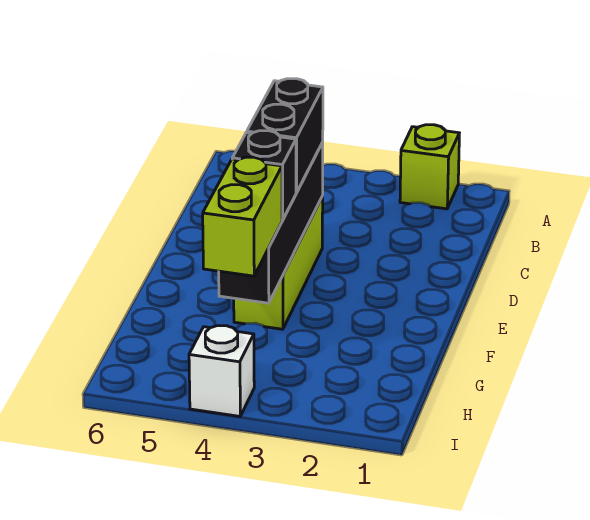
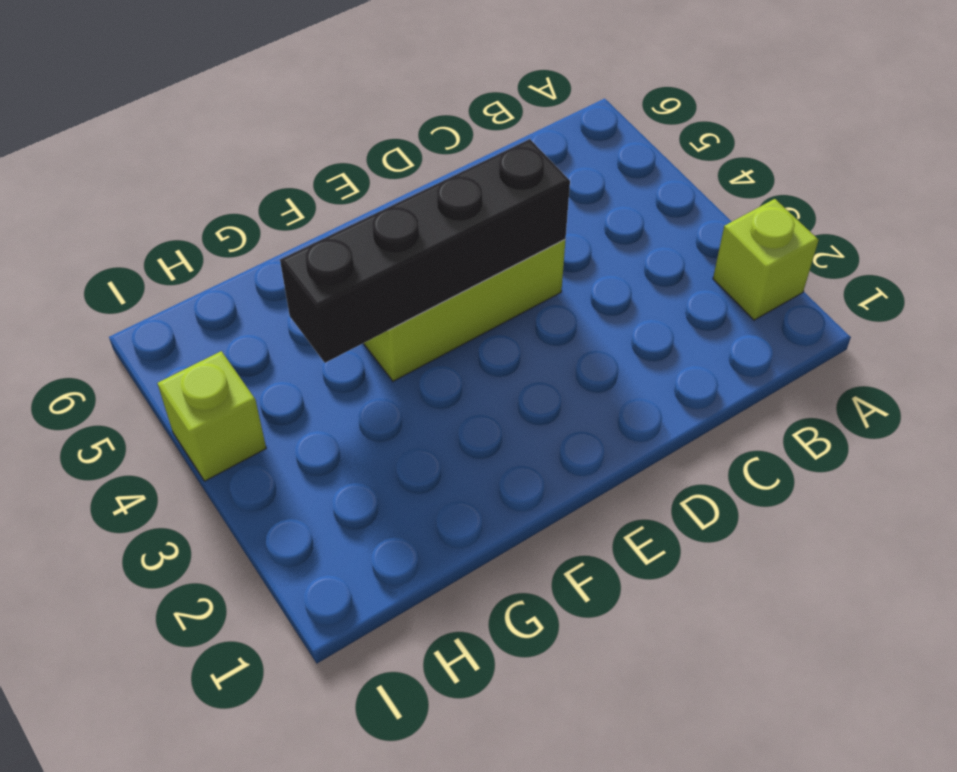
lime 1x1 brick [158,351,266,481] -> white 1x1 brick [189,326,254,416]
none -> black 1x2 brick [247,79,323,193]
none -> black 1x1 brick [232,131,296,220]

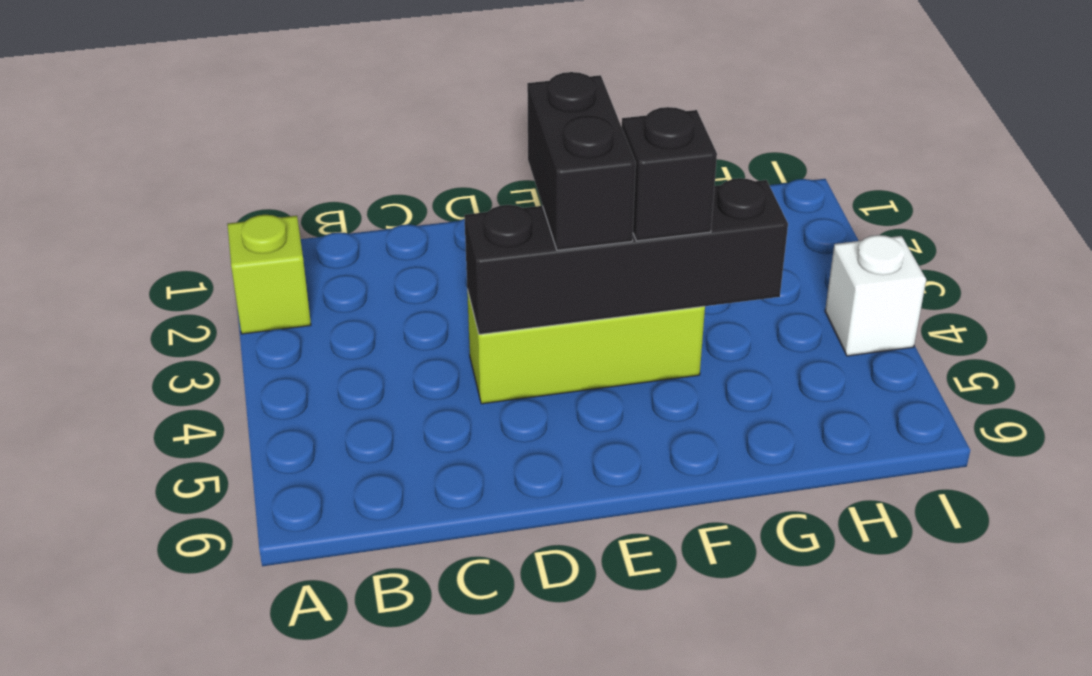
black 1x2 brick [527,72,636,250] -> black 1x2 brick turned to [247,79,323,193]
none -> lime 1x2 brick [203,157,282,276]

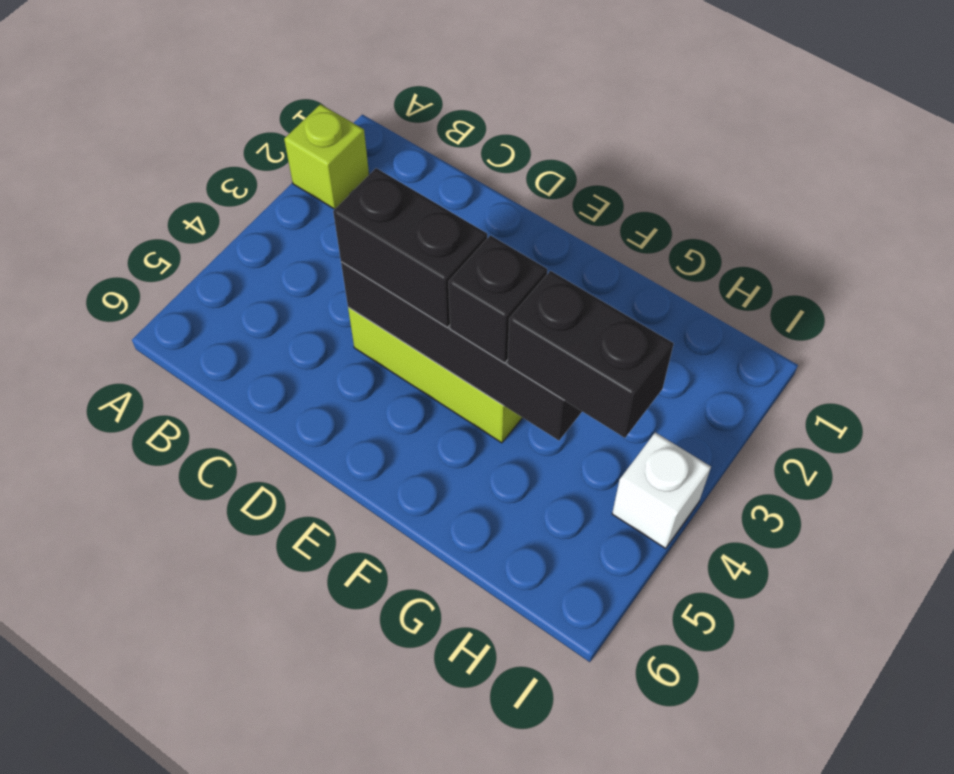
black 1x2 brick [508,271,674,438] -> lime 1x2 brick [203,157,282,276]

